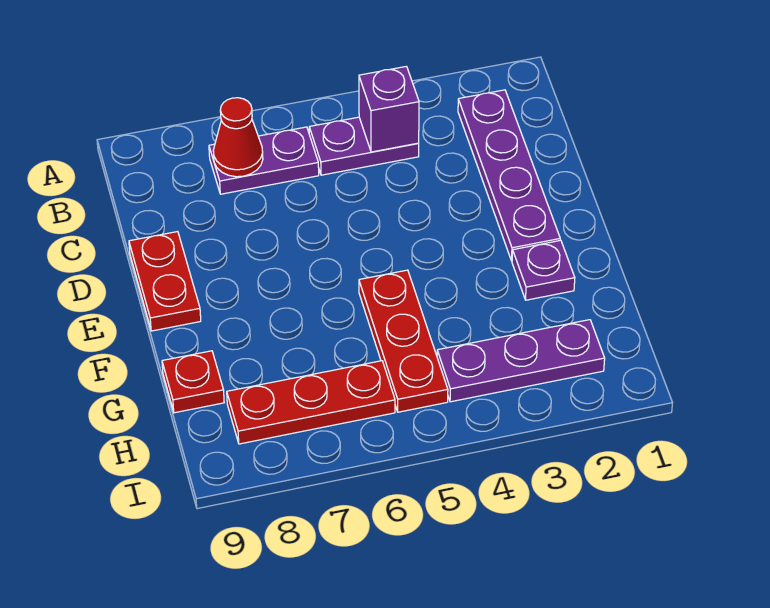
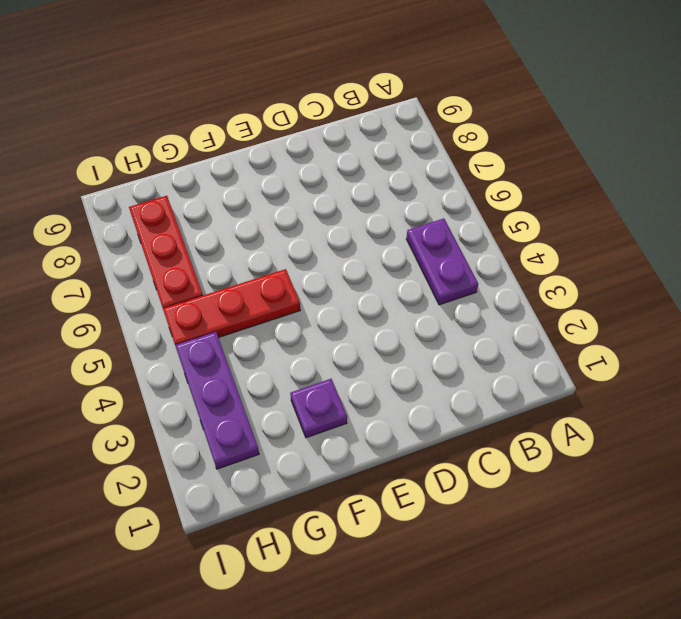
none -> purple 1x4 plate [458,90,560,261]
none -> purple 1x2 plate [209,127,319,194]

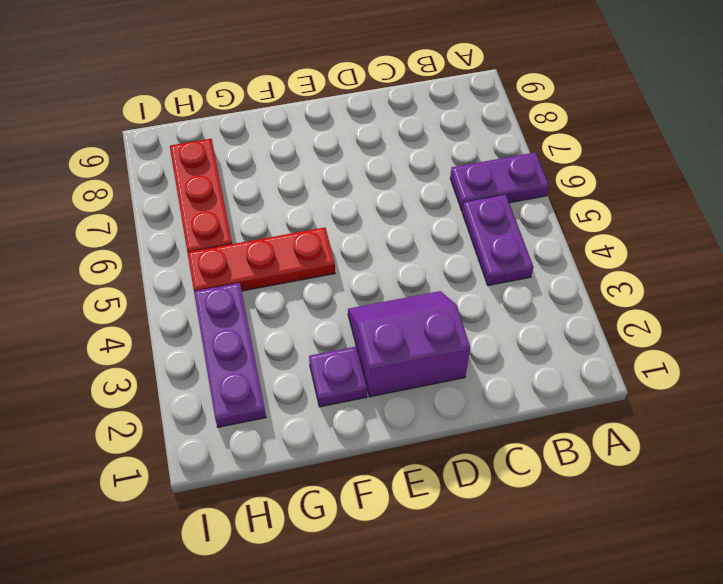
purple 1x2 plate [450,152,549,211] -> purple 1x2 plate turned to [209,127,319,194]
purple 2x2 slope [348,291,470,397] -> purple 1x4 plate [458,90,560,261]
none -> red 1x2 plate [129,232,201,331]
none -> red 1x1 plate [162,351,224,413]

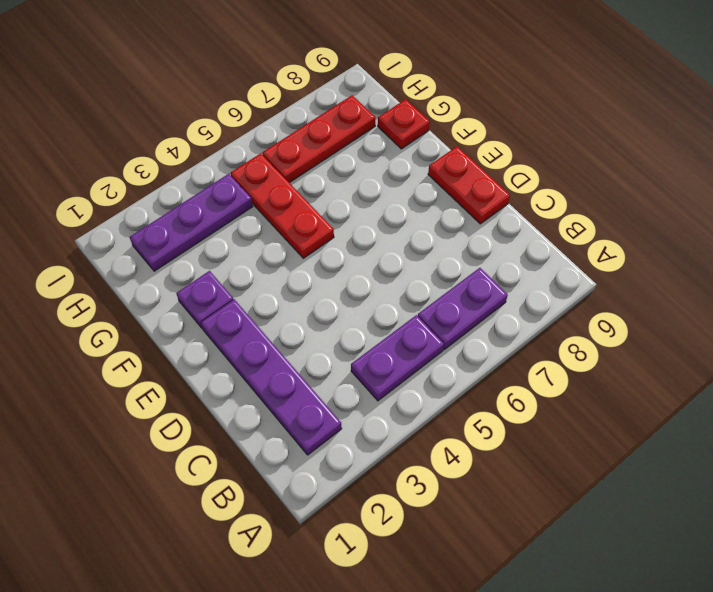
none -> purple 1x1 brick [359,66,419,152]
none -> red 1x1 cone [213,98,263,177]

